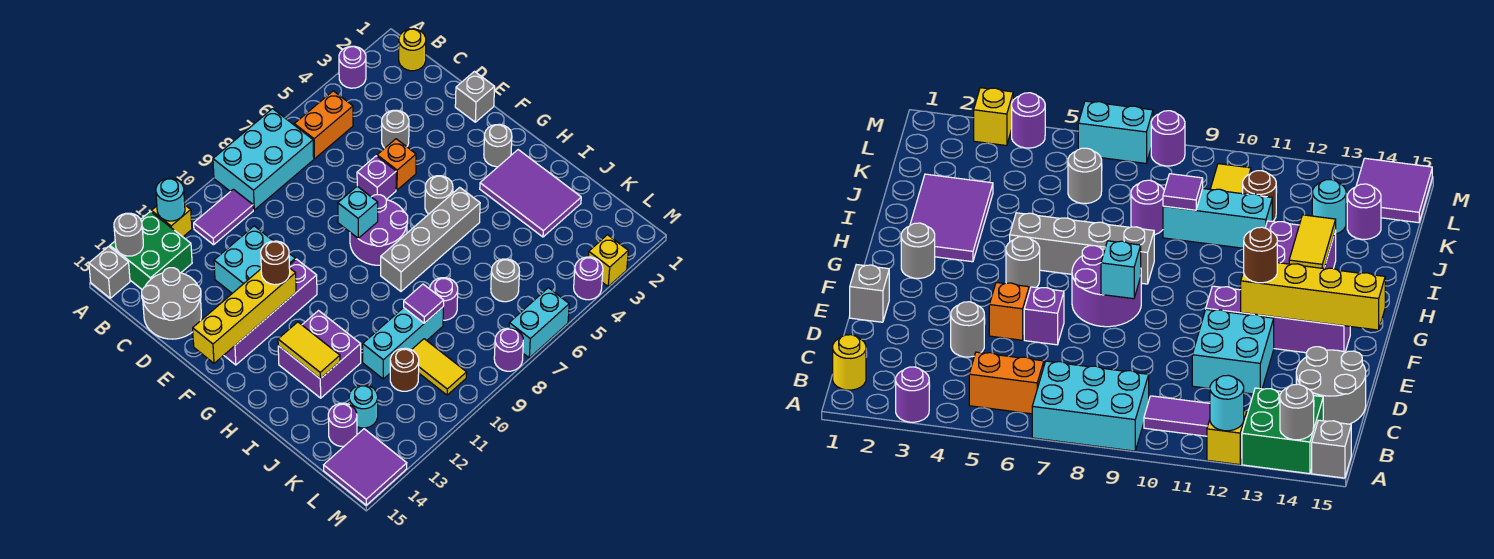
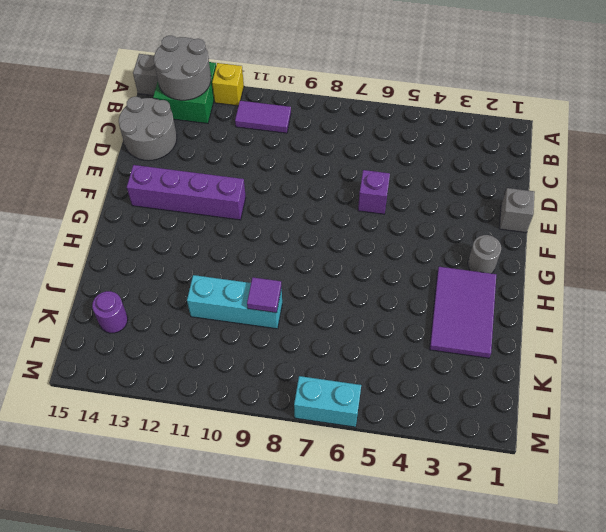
grey 2x2 round brick [154,36,211,100] -> grey 1x1 round brick [114,213,143,256]
none -> purple 1x1 round brick [339,46,366,88]
none -> cyan 2x3 brick [213,109,314,210]
none -> yellow 1x1 round brick [399,29,426,71]
none -> orange 1x2 brick [294,91,353,159]

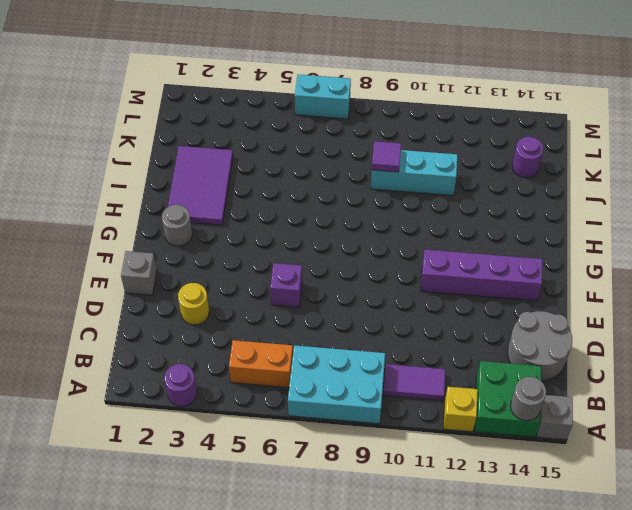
yellow 1x1 round brick [178,283,209,325] -> yellow 1x1 round brick moved to [399,29,426,71]
none -> grey 1x1 round brick [382,110,409,148]
none -> cyan 2x2 brick [214,226,295,293]
none -> orange 1x1 brick [377,139,416,190]
none -> purple 2x2 round brick [350,195,408,265]

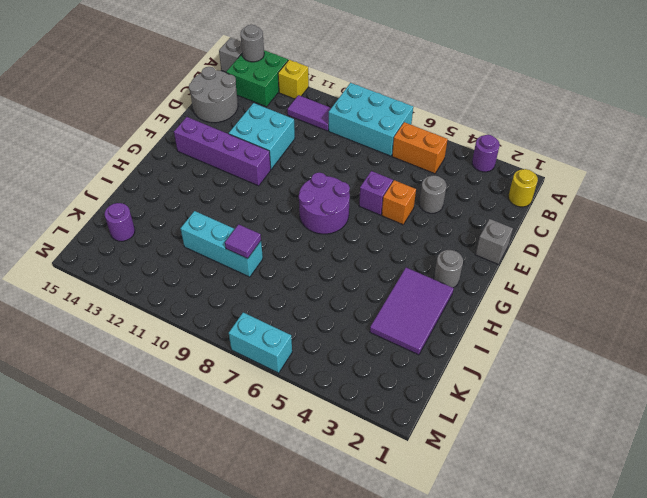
none -> grey 1x1 round brick [425,176,453,214]
none -> grey 1x4 brick [381,187,480,291]
none -> purple 2x2 brick [278,311,361,398]
none -> purple 1x1 round brick [430,278,458,320]

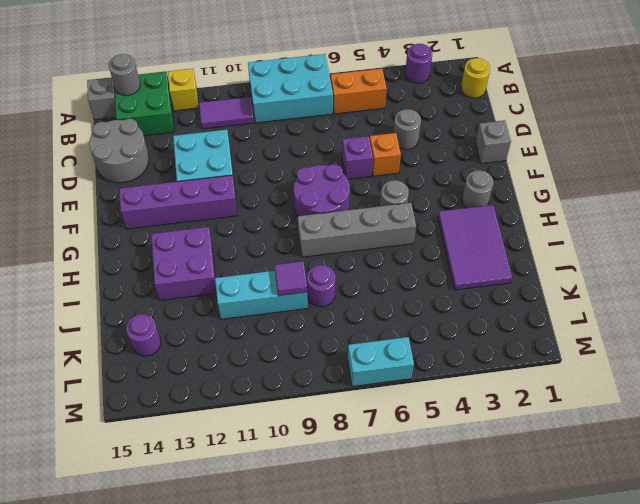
none -> grey 1x1 round brick [491,259,519,302]
none -> yellow 1x2 tile [412,339,467,395]
none -> brown 1x1 round brick [390,348,419,391]
none -> cyan 1x1 round brick [349,385,378,428]

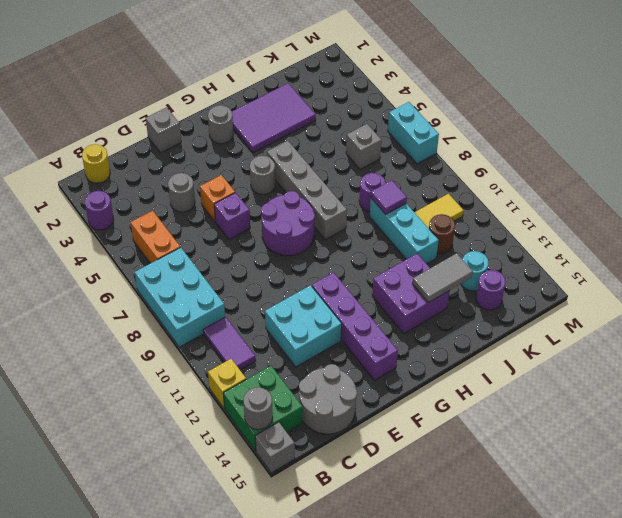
grey 1x2 tile [413,253,473,303] -> yellow 1x2 tile [278,322,340,379]
grey 1x1 brick [346,124,381,169] -> grey 1x1 round brick [491,259,519,302]
none -> purple 2x2 tile [324,429,407,505]
none -> yellow 1x1 brick [588,235,628,287]
none -> purple 1x1 round brick [574,257,603,300]
none -> purple 1x1 round brick [494,328,523,371]

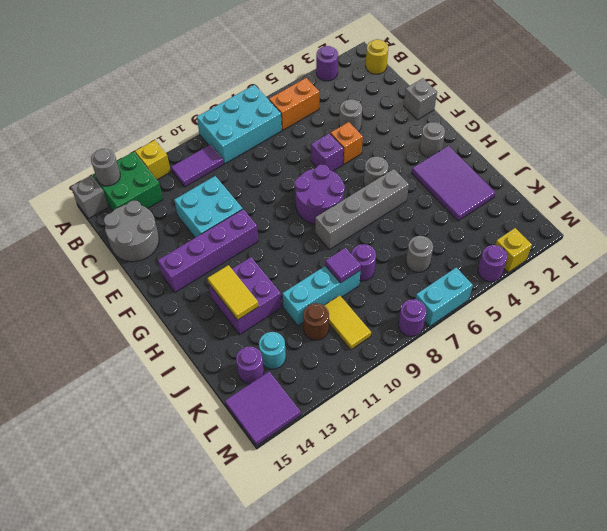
none -> cyan 1x1 round brick [156,178,185,221]
none -> cyan 1x1 brick [338,186,378,238]
none -> yellow 1x4 brick [193,268,296,363]
none -> brown 1x1 round brick [261,241,290,285]

